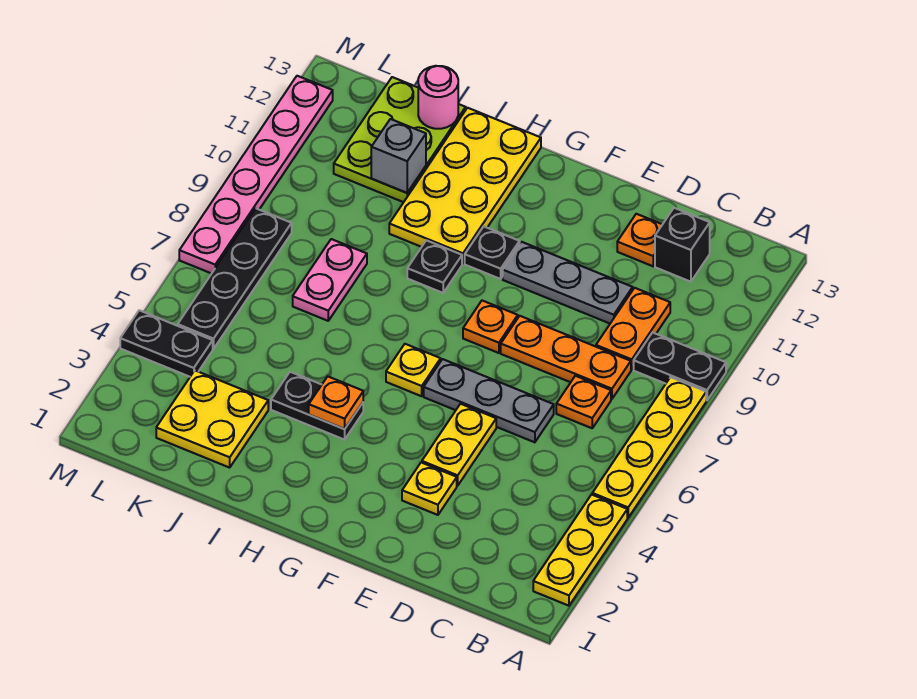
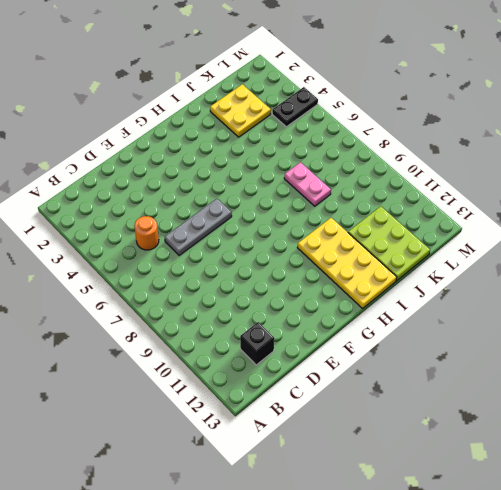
orange 1x1 round brick [134,216,159,250] -> none
none -> yellow 1x3 plate [533,494,627,606]
none -> yellow 1x4 plate [592,377,706,518]
none -> black 1x2 plate [634,333,726,400]

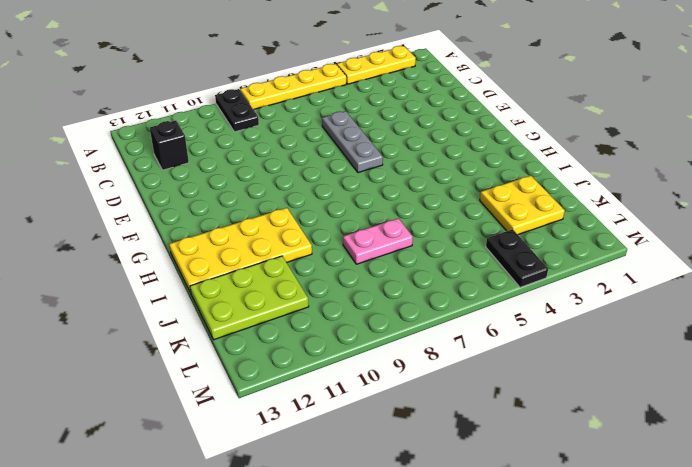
none -> orange 1x1 plate [556,376,611,428]
none -> orange 1x3 plate [501,316,631,399]
none -> orange 1x2 plate [596,288,670,370]

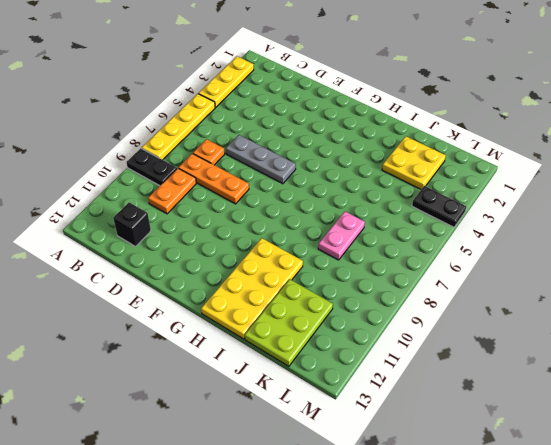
none -> grey 1x3 plate [503,242,633,323]
none -> orange 1x1 plate [617,214,662,266]
none -> yellow 1x1 plate [402,463,457,515]

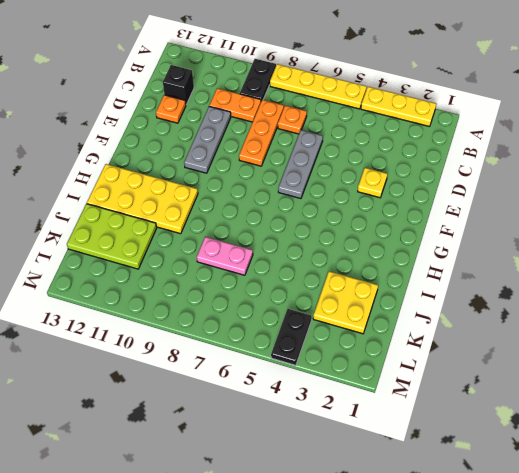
none -> yellow 1x2 plate [422,404,496,486]
none -> orange 1x1 plate [463,301,518,353]
none -> yellow 1x1 plate [386,344,441,396]

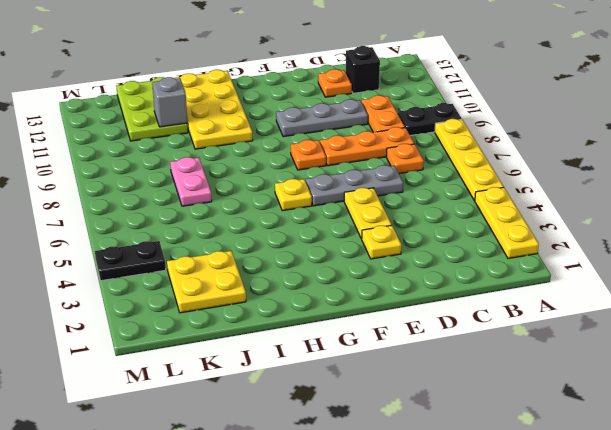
none -> black 1x1 plate [465,227,520,279]
none -> black 1x2 plate [271,372,363,440]
none -> black 1x1 plate [407,240,462,293]

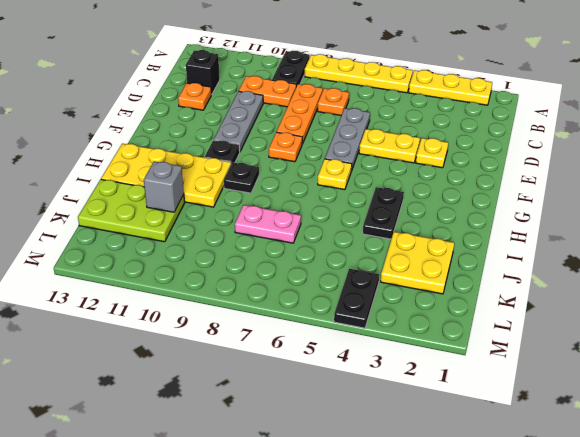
none -> black 1x4 plate [178,209,292,349]
none -> pink 1x6 plate [179,76,333,274]
none -> orange 1x1 plate [309,376,363,429]

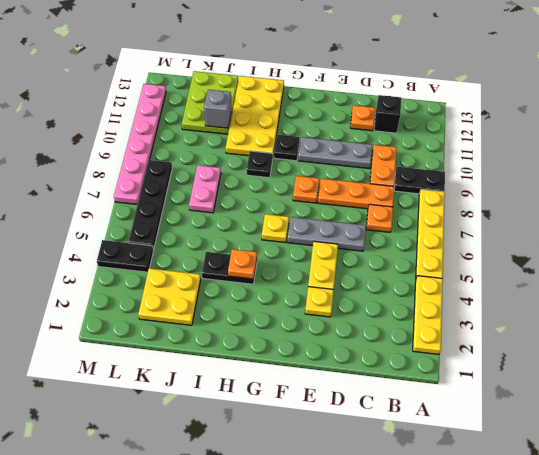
none -> pink 1x1 round brick [418,66,458,129]

